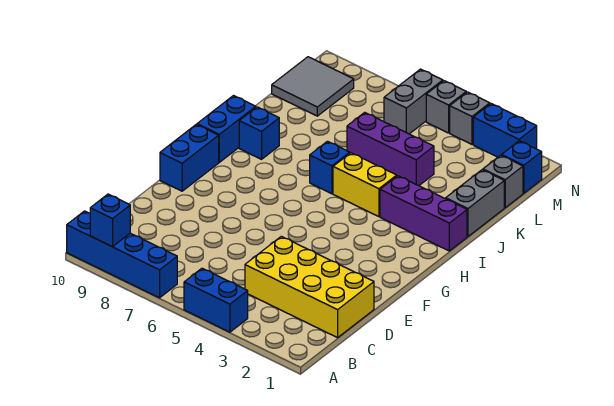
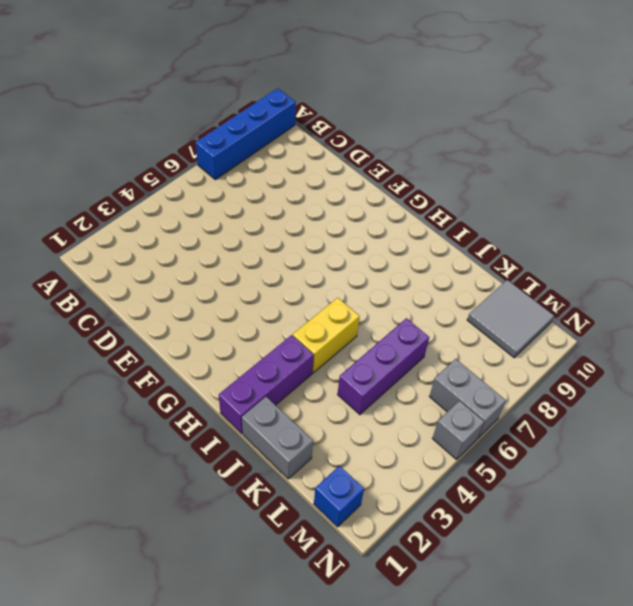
none -> blue 1x2 brick [184,268,248,332]
none -> yellow 2x4 brick [245,236,374,338]
none -> blue 1x2 brick [160,124,219,191]

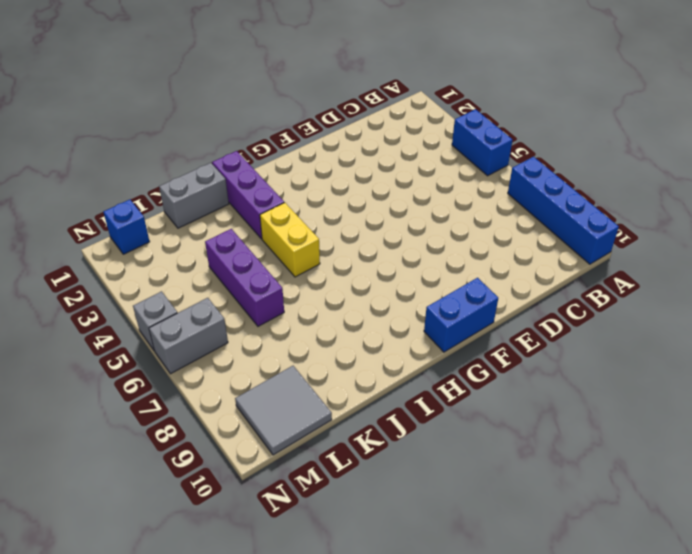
none -> yellow 2x4 brick [245,236,374,338]
none -> blue 1x2 brick [197,96,256,162]
none -> blue 1x1 brick [310,141,350,194]

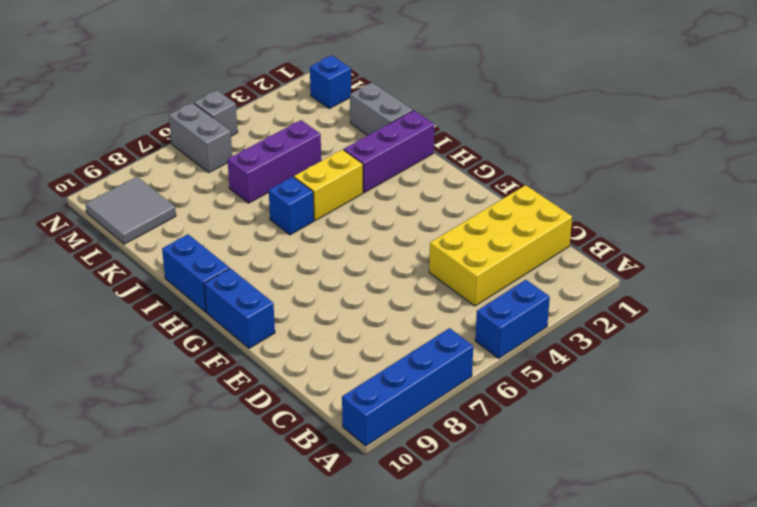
none -> blue 1x1 brick [239,107,279,159]
none -> grey 1x1 brick [483,155,523,208]
none -> blue 1x2 brick [473,104,537,157]

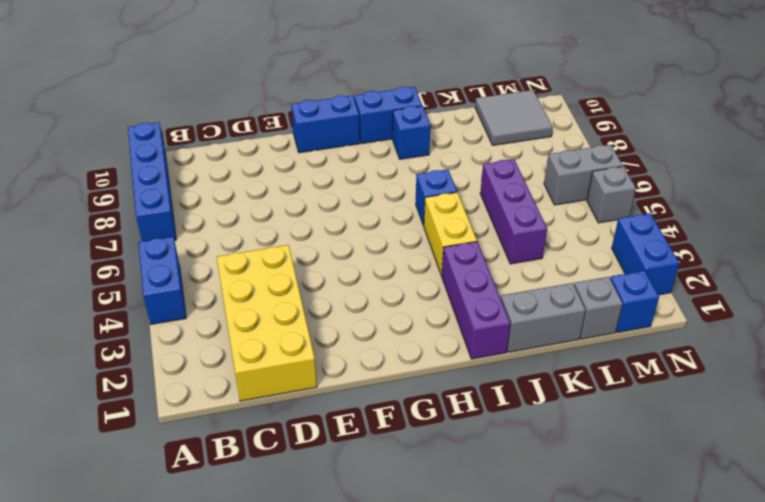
none -> grey 1x1 brick [450,92,490,144]
none -> blue 1x1 brick [90,194,130,247]

